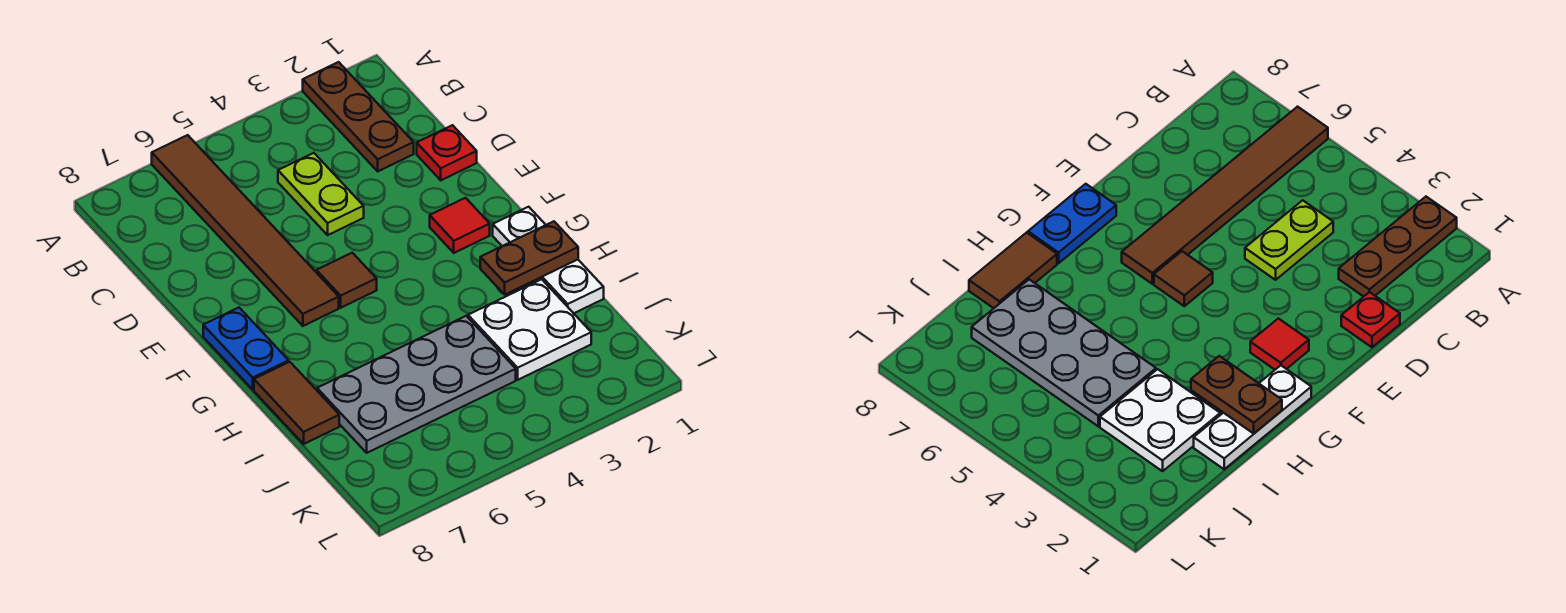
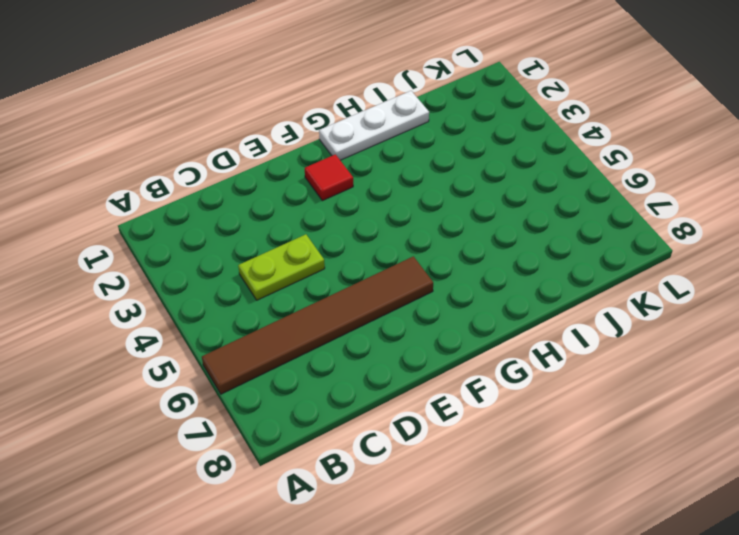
none -> brown 1x3 plate [303,62,414,171]
none -> red 1x1 plate [417,125,477,180]
none -> brown 1x1 tile [316,253,377,308]

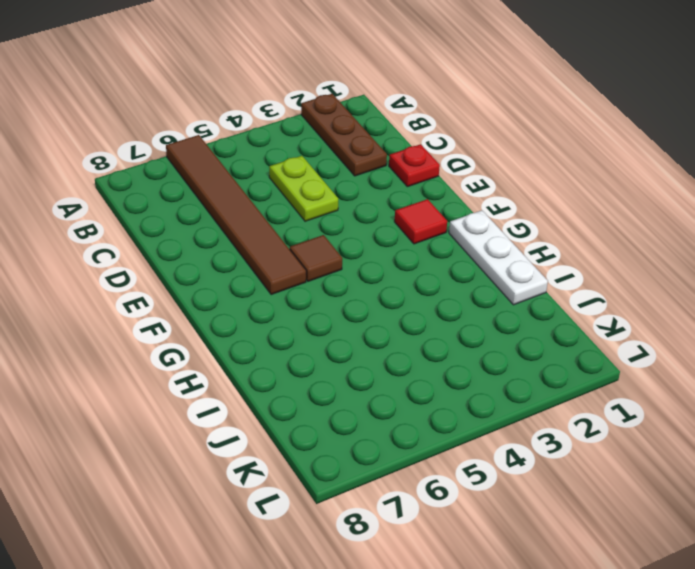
none -> blue 1x2 plate [203,308,289,390]
none -> brown 1x2 tile [254,362,339,444]
none -> white 2x2 plate [468,279,591,380]

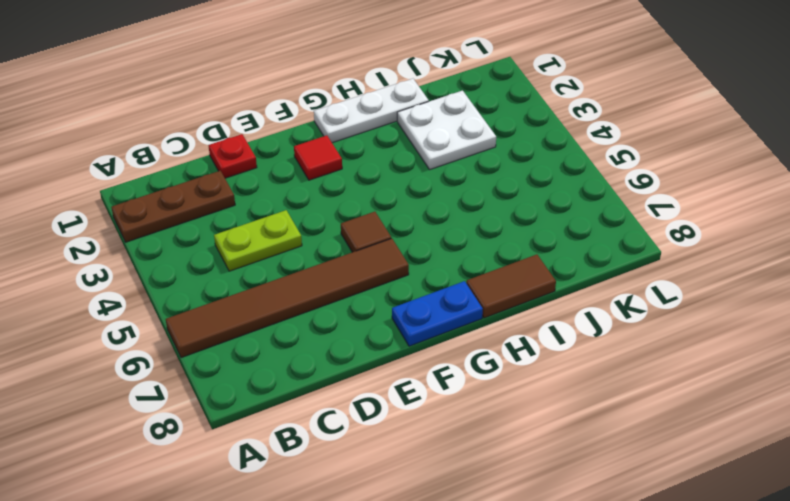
none -> grey 2x4 plate [317,316,516,453]
none -> brown 1x2 plate [480,221,578,295]

